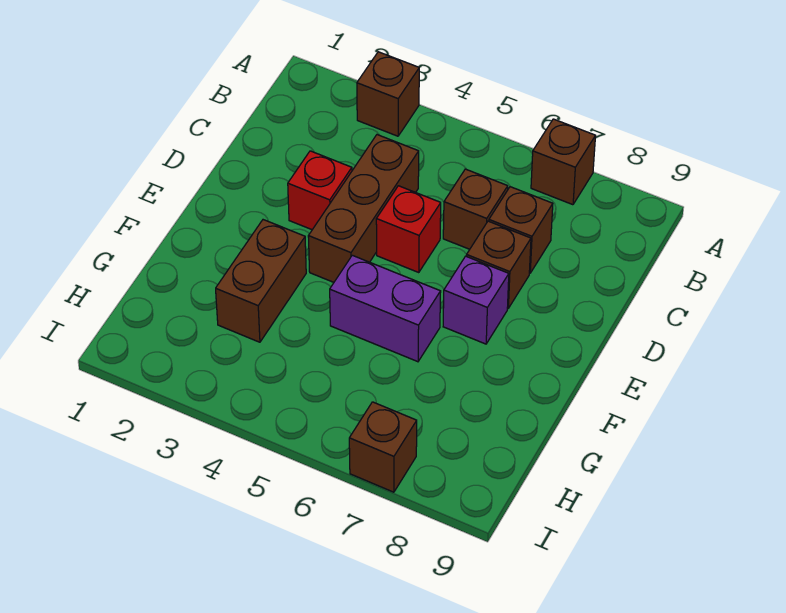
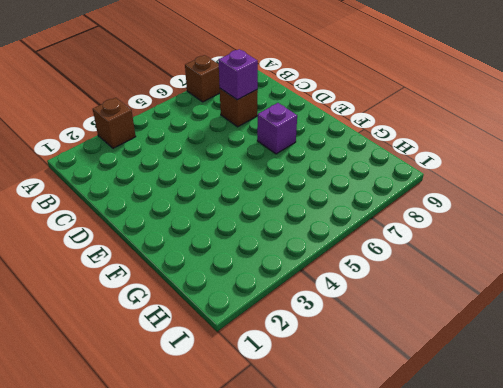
purple 1x1 brick [219,49,258,100] -> none
none -> brown 1x3 brick [308,135,419,282]
none -> brown 1x1 brick [443,169,508,249]
none -> red 1x1 brick [288,151,352,230]

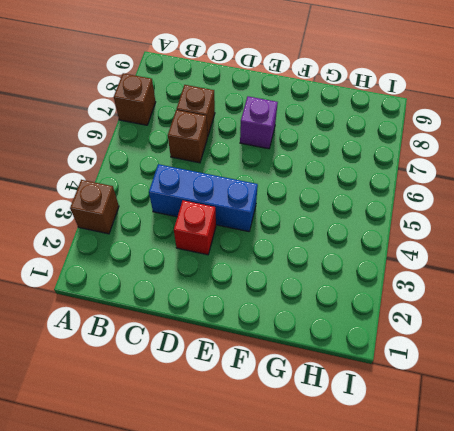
blue 1x3 brick [149,164,258,232] -> brown 1x3 brick [308,135,419,282]
none -> red 1x1 brick [376,186,441,273]
none -> brown 1x1 brick [467,221,531,308]
none -> brown 1x2 brick [216,220,306,342]

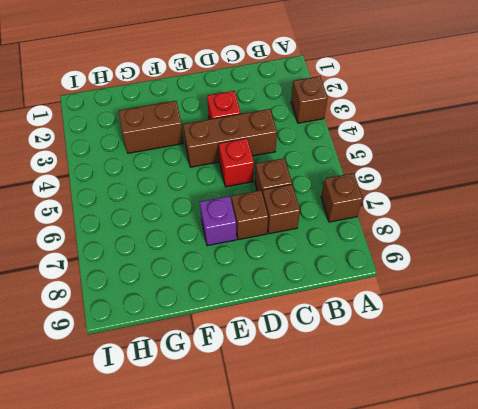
none -> purple 1x2 brick [330,255,441,362]
none -> brown 1x1 brick [349,402,417,492]

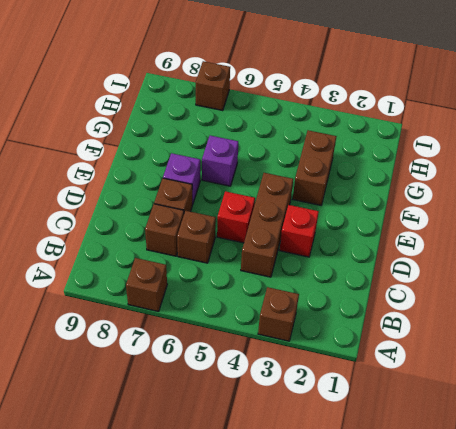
purple 1x1 brick [202,136,238,186] -> purple 1x2 brick [330,255,441,362]

